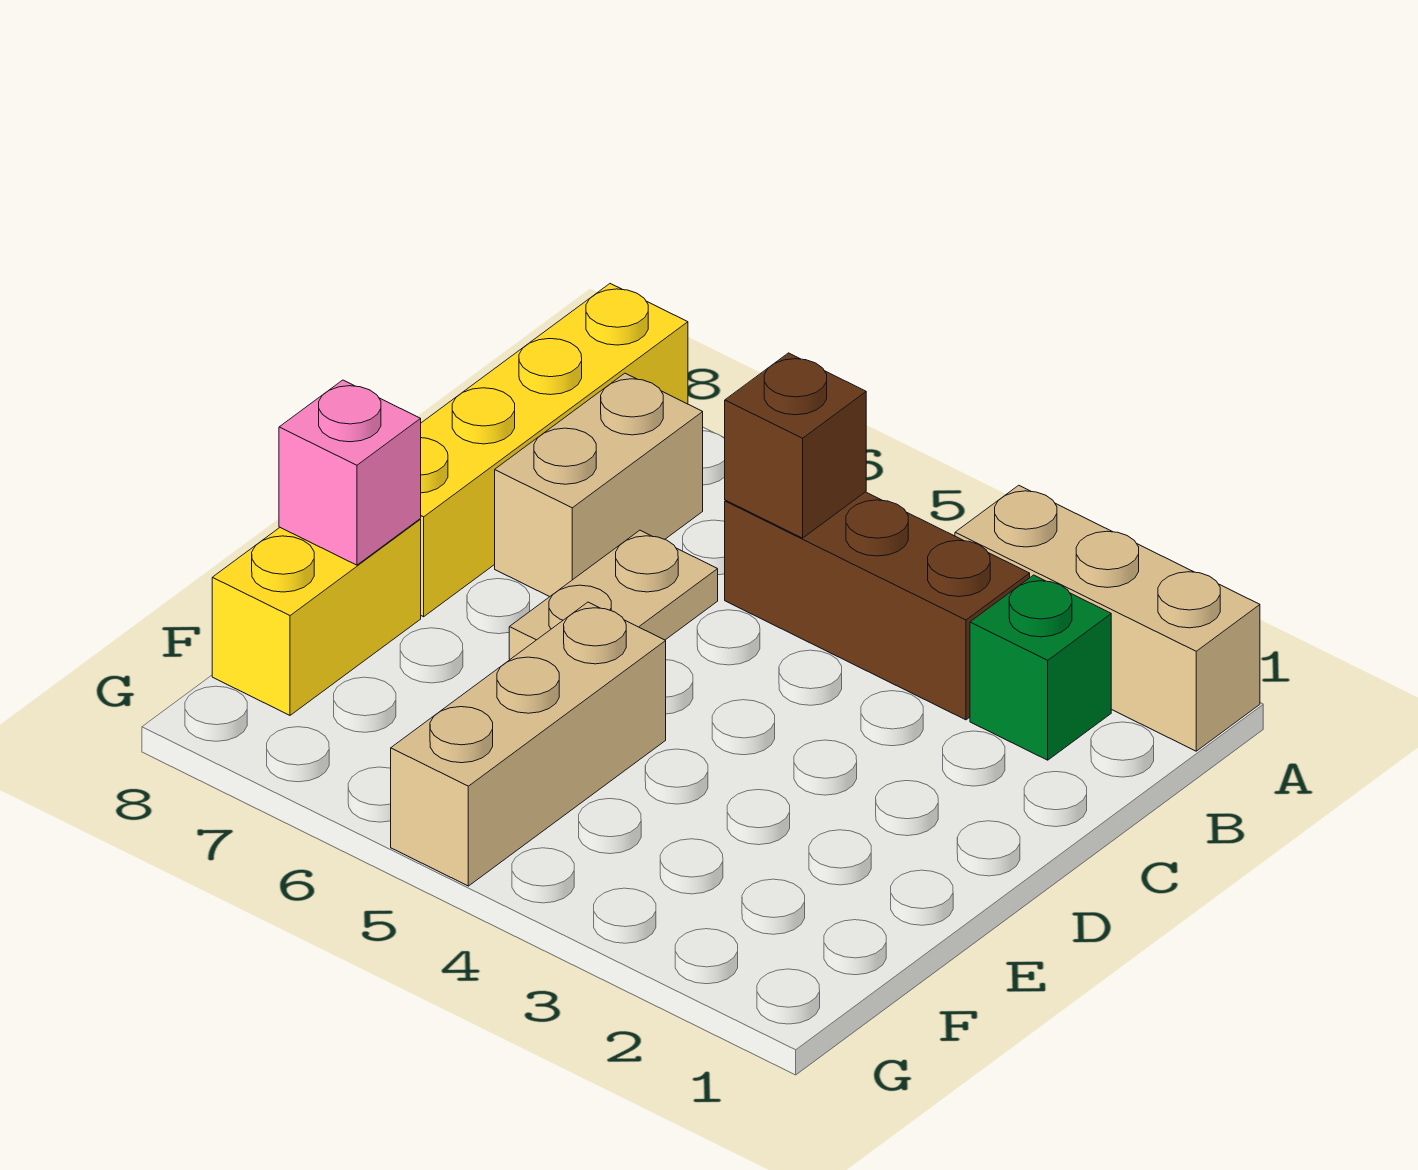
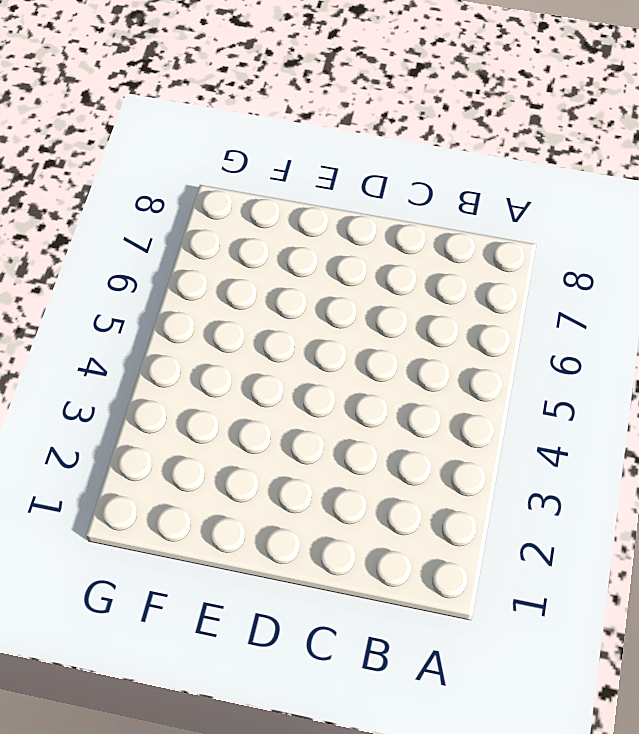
none -> tan 1x3 brick [955,485,1260,751]
none -> yellow 1x4 brick [420,284,688,617]

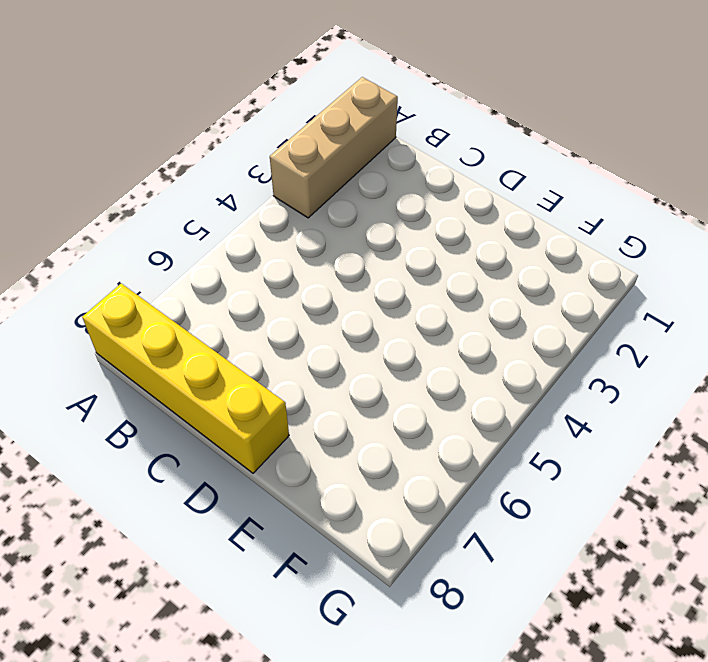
none -> green 1x1 brick [970,575,1111,760]
none -> brown 1x3 brick [725,492,1030,720]

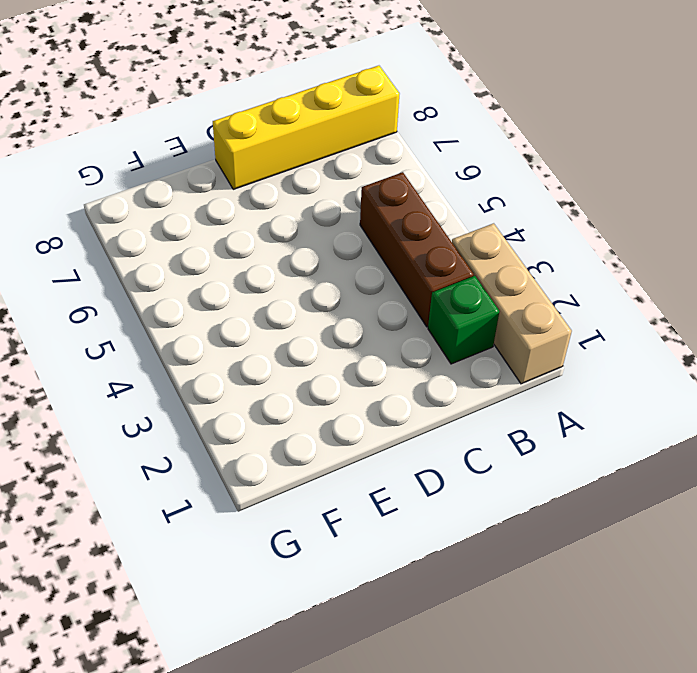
none -> tan 1x2 brick [495,373,703,597]
none -> tan 1x2 plate [509,530,718,659]

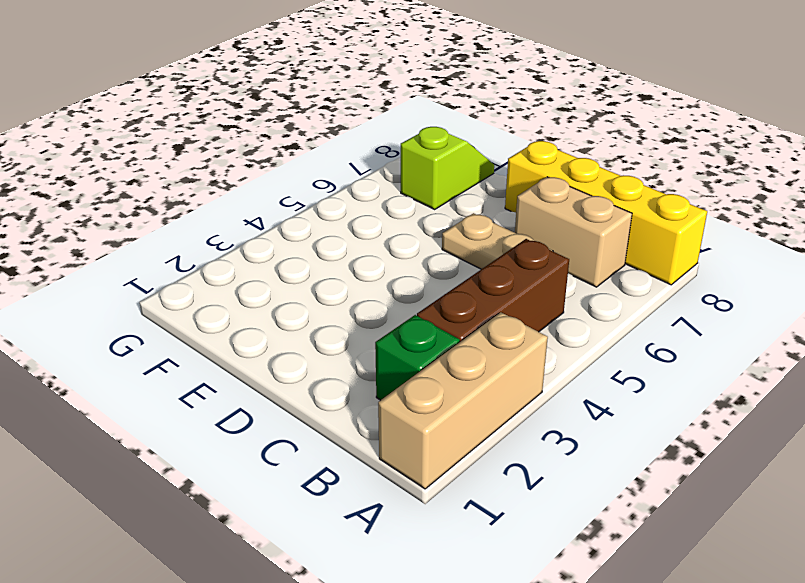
lime 1x2 slope [401,127,494,209] -> yellow 1x2 brick [212,519,421,715]
none -> tan 1x3 brick [391,602,666,886]
none -> brown 1x1 brick [725,353,866,538]

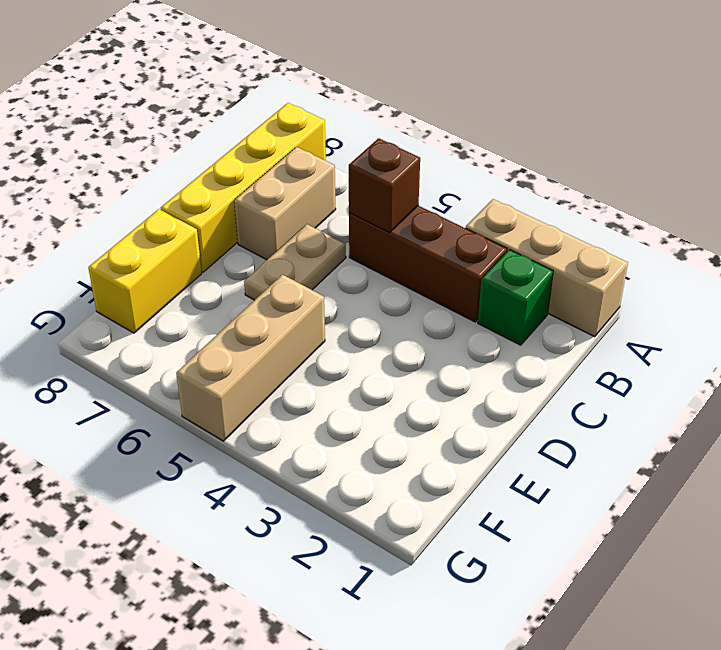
none -> pink 1x1 brick [279,380,421,565]

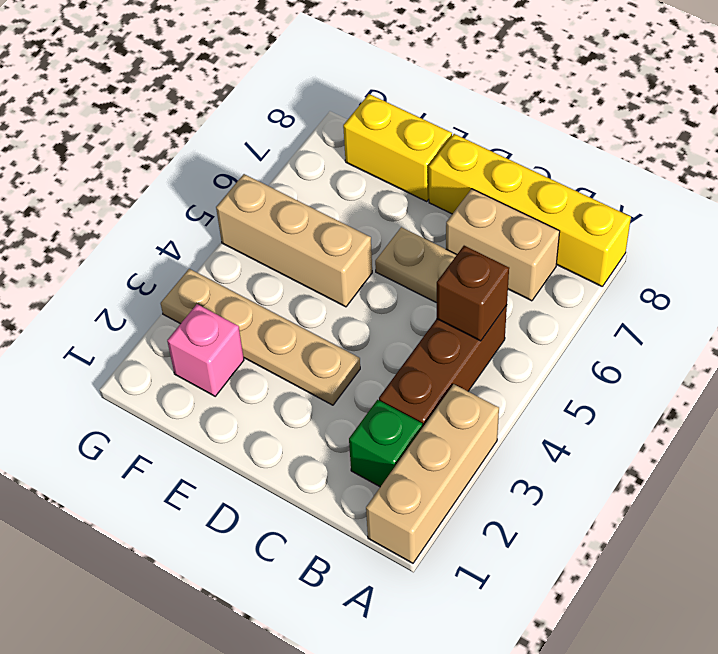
tan 1x4 plate [161,269,360,405] -> none
pink 1x1 brick [167,304,244,396] -> pink 1x1 brick moved to [279,380,421,565]

